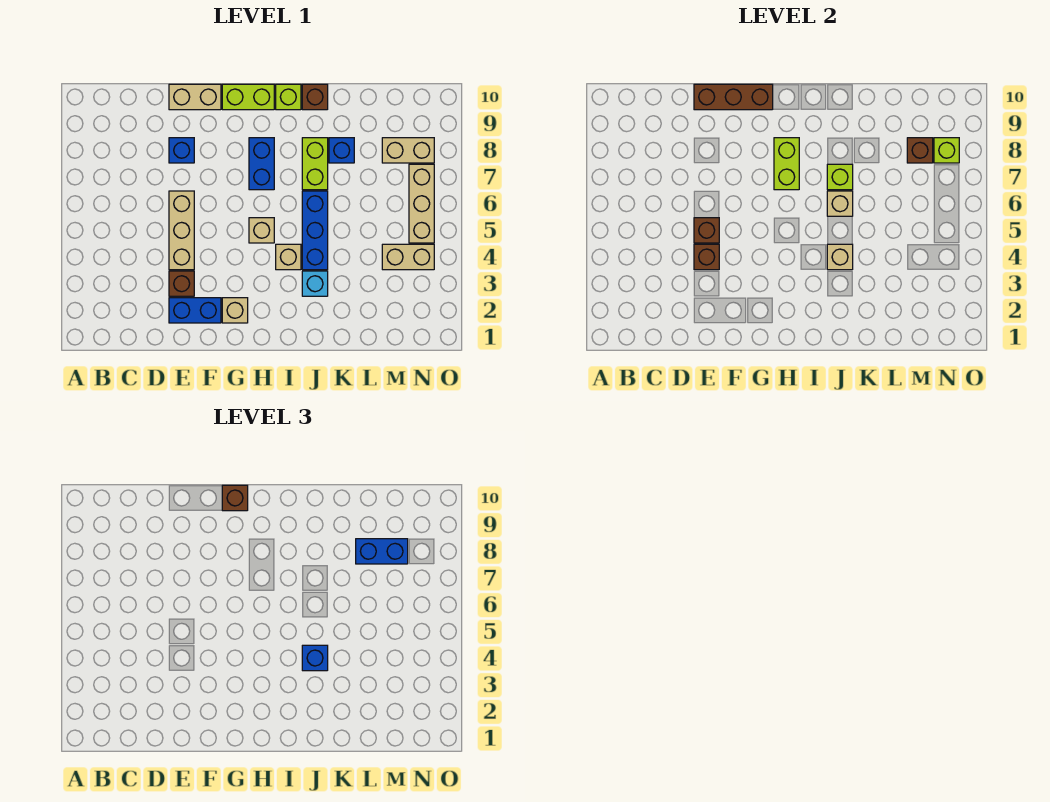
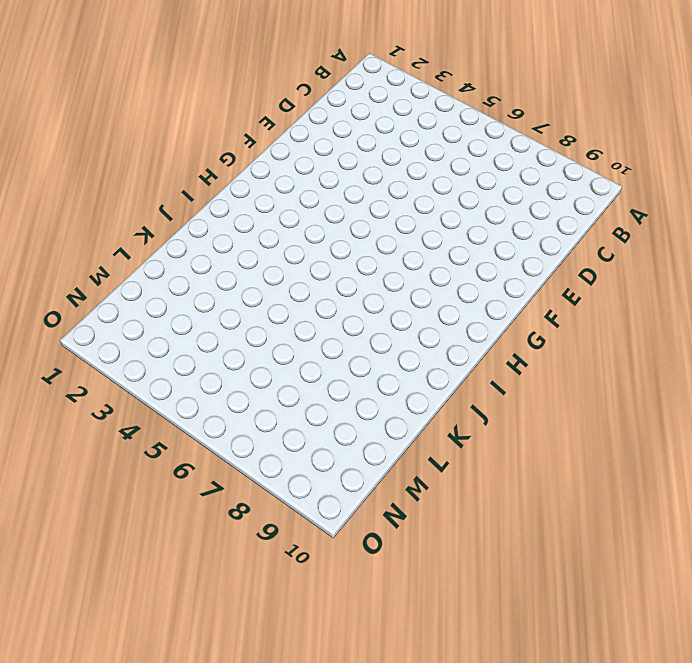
none -> blue 1x2 brick [169,298,221,323]
none -> brown 1x1 brick [169,271,194,296]
none -> tan 1x3 brick [169,191,194,270]
none -> blue 1x1 brick [169,138,194,163]

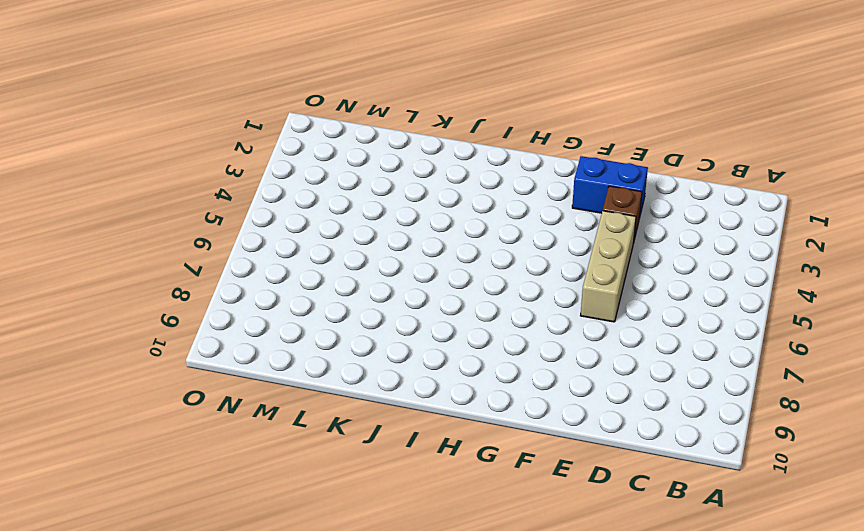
none -> blue 1x1 brick [169,138,194,163]
none -> tan 1x2 brick [169,84,221,110]
none -> tan 1x1 brick [222,298,248,323]
none -> lime 1x2 brick [222,84,274,110]

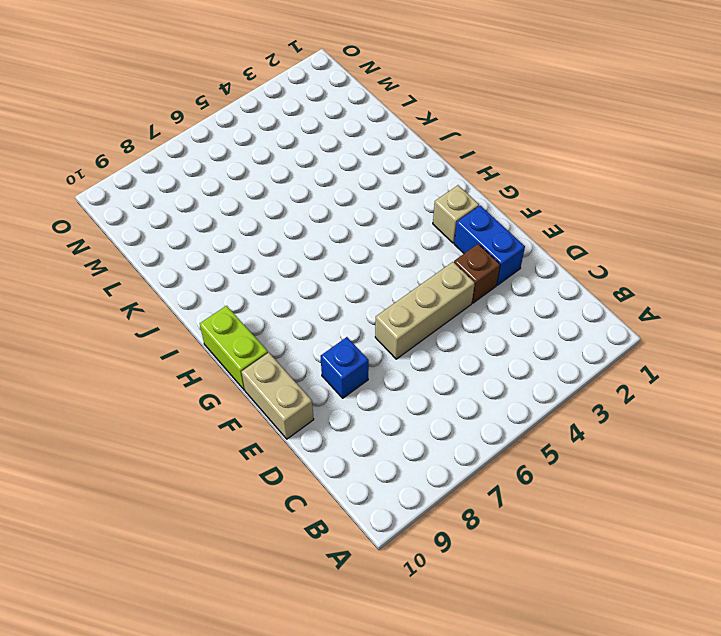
none -> tan 1x1 brick [249,218,274,243]
none -> blue 1x2 brick [249,138,274,190]
none -> tan 1x1 brick [276,244,301,270]
none -> lime 1x1 brick [276,84,301,110]

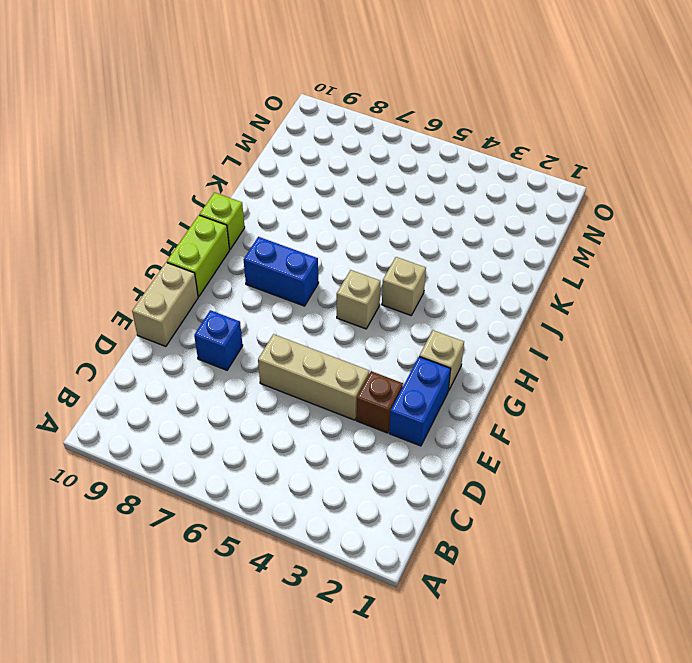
none -> cyan 1x1 brick [302,271,328,296]
none -> blue 1x3 brick [302,191,328,270]
none -> lime 1x2 brick [302,138,328,190]
none -> brown 1x1 brick [302,84,328,110]

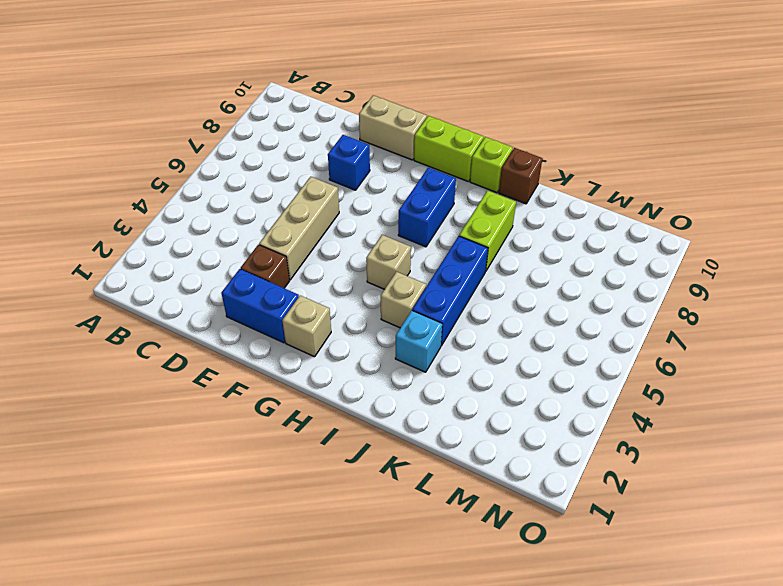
none -> blue 1x1 brick [329,138,354,163]
none -> tan 1x2 brick [382,244,434,270]
none -> tan 1x2 brick [382,138,434,163]
none -> tan 1x3 brick [409,164,434,243]

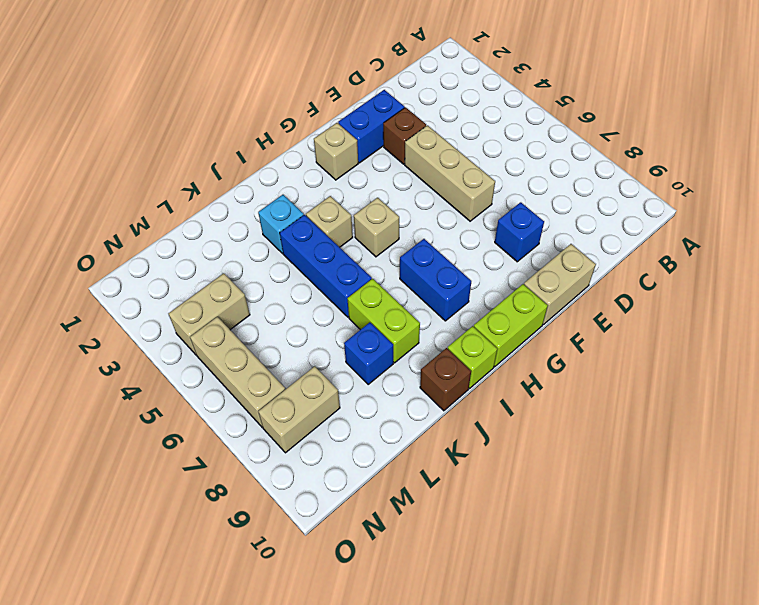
none -> brown 1x1 brick [694,244,719,270]
none -> brown 1x1 brick [694,218,719,243]
none -> brown 1x3 brick [694,84,773,110]
none -> lime 1x2 brick [774,138,799,190]

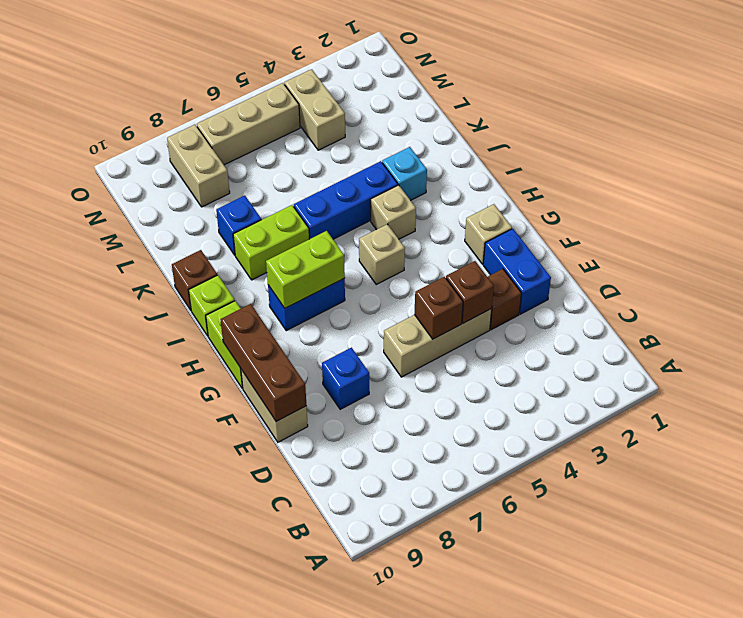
none -> tan 1x1 brick [827,244,853,270]
none -> tan 1x1 brick [827,191,853,216]
none -> lime 1x1 brick [827,164,853,190]
none -> brown 1x1 brick [907,138,933,163]

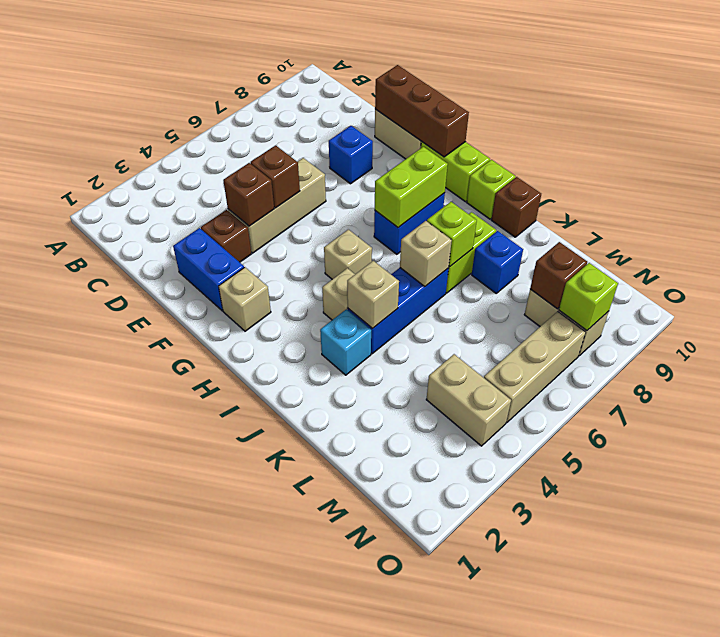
none -> brown 1x1 brick [222,485,248,511]
none -> blue 1x1 brick [302,645,328,671]
none -> blue 1x2 brick [356,539,408,564]

